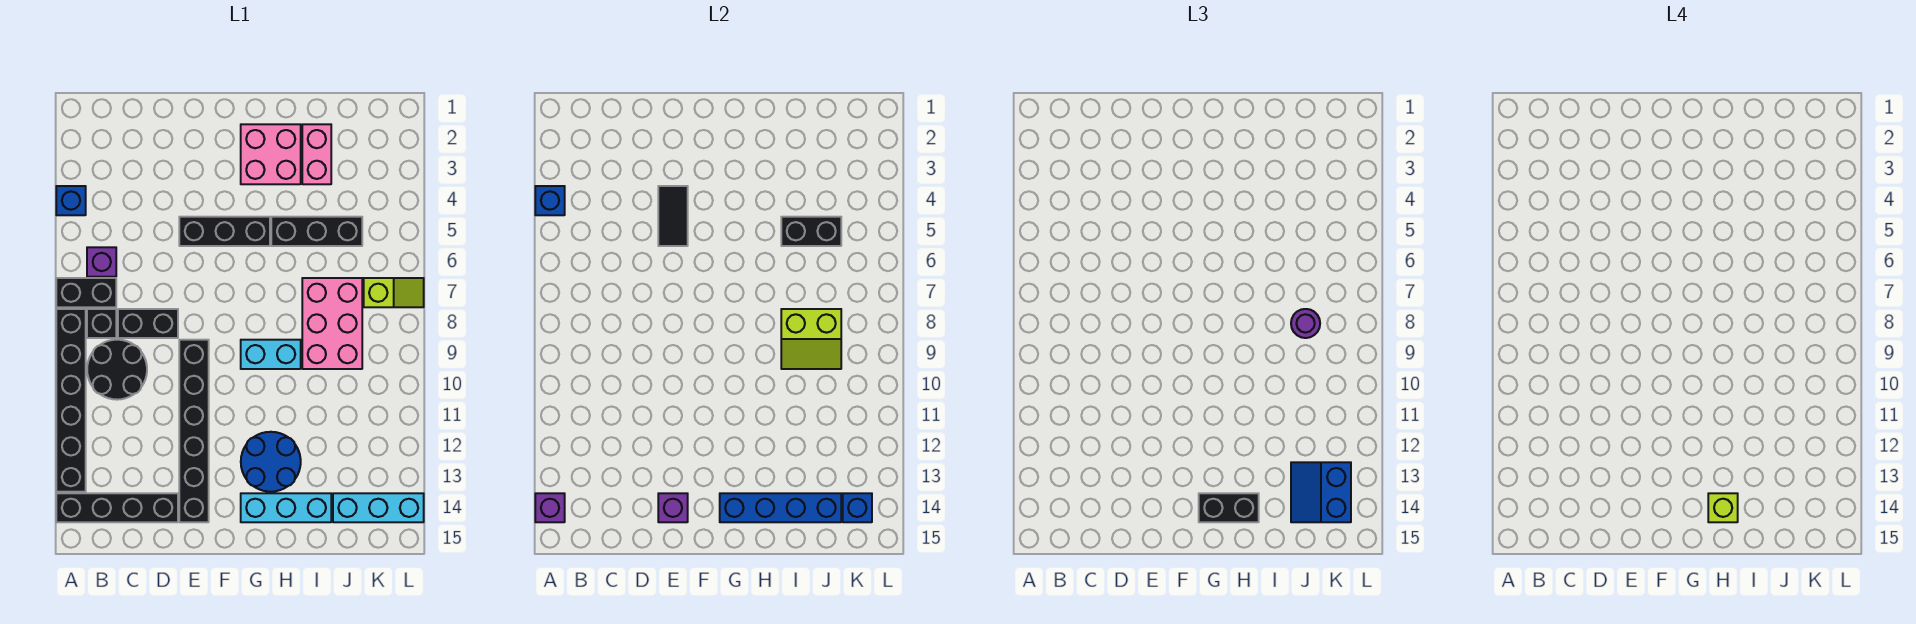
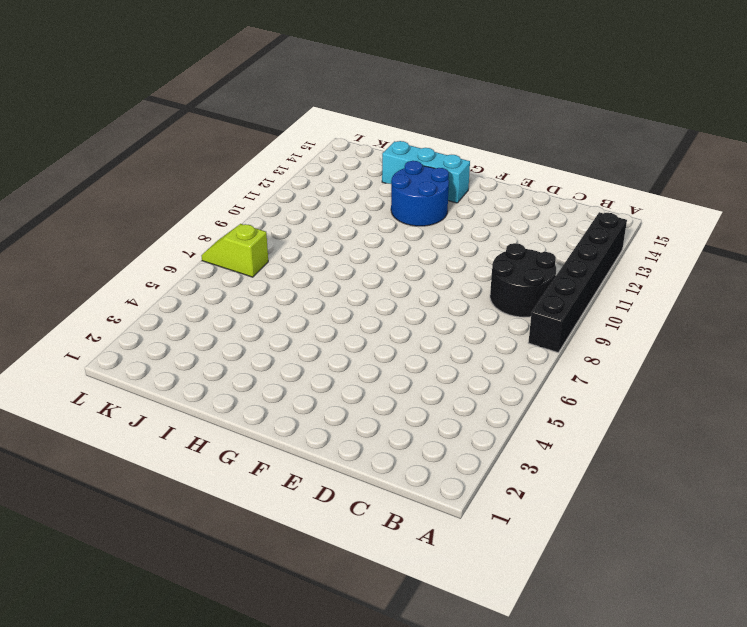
none -> blue 1x1 brick [56,186,86,215]
none -> black 1x2 brick [56,278,116,307]
none -> black 1x4 brick [56,493,178,522]
none -> purple 1x1 brick [87,247,116,277]

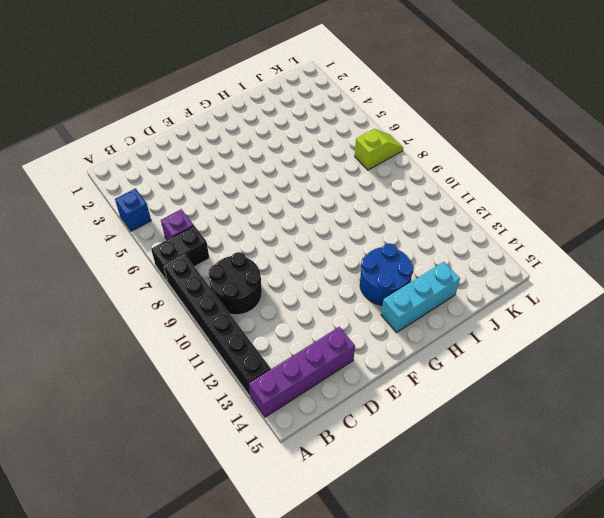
purple 1x4 brick [249,327,355,417] -> black 1x4 brick [56,493,178,522]
none -> black 1x1 brick [87,309,116,338]
none -> black 1x2 brick [118,309,178,338]
none -> black 1x3 brick [179,217,270,246]
none -> black 1x6 brick [179,340,209,522]

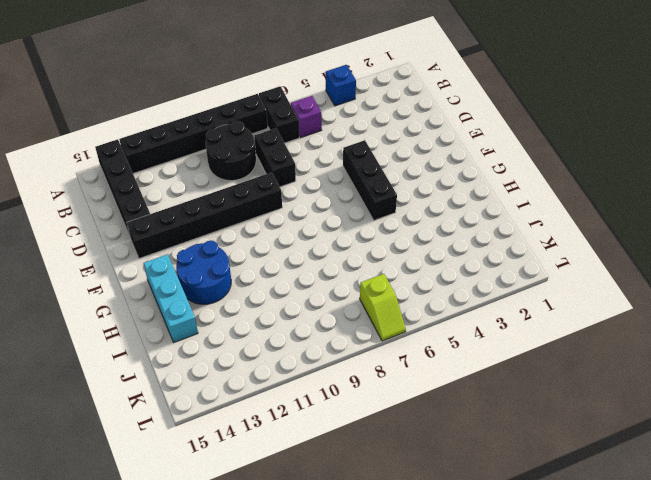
none -> black 1x1 brick [87,309,116,338]
none -> pink 2x2 brick [241,124,301,184]
none -> cyan 1x2 brick [241,340,301,369]
none -> black 1x3 brick [271,217,362,246]

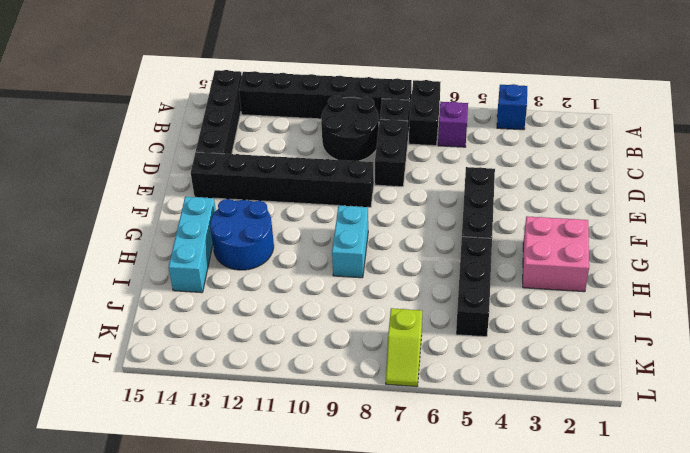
none -> pink 1x2 brick [302,124,331,184]
none -> pink 2x3 brick [302,278,362,369]
none -> cyan 1x3 brick [333,493,424,522]
none -> blue 1x1 brick [535,186,565,215]

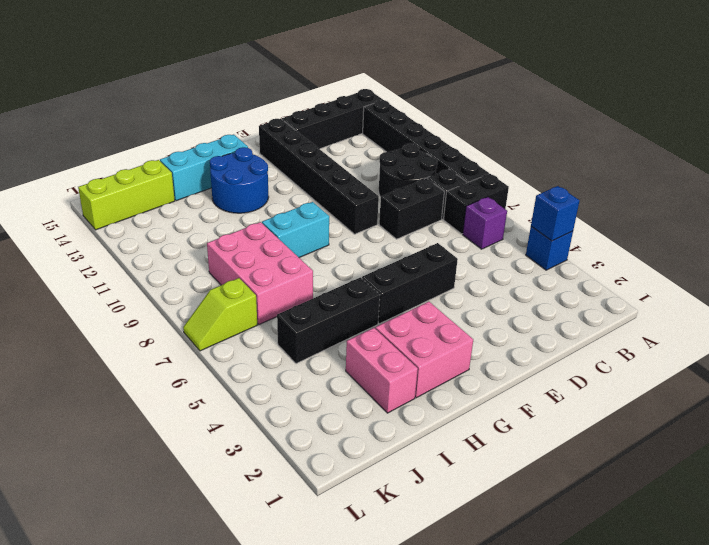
lime 1x3 brick [78,160,175,230] -> cyan 1x3 brick [333,493,424,522]
none -> purple 1x1 brick [535,493,565,522]
none -> black 1x2 tile [658,186,688,246]
none -> purple 1x1 brick [658,493,688,522]
none -> blue 1x4 brick [720,493,841,522]

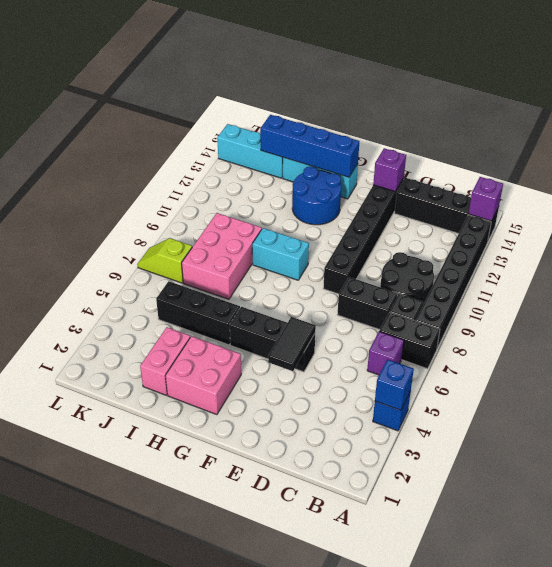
none -> black 1x2 brick [781,217,841,246]
none -> lime 2x2 slope [781,309,841,369]
none -> blue 1x1 brick [843,493,872,522]
none -> black 1x2 brick [1199,493,1259,522]

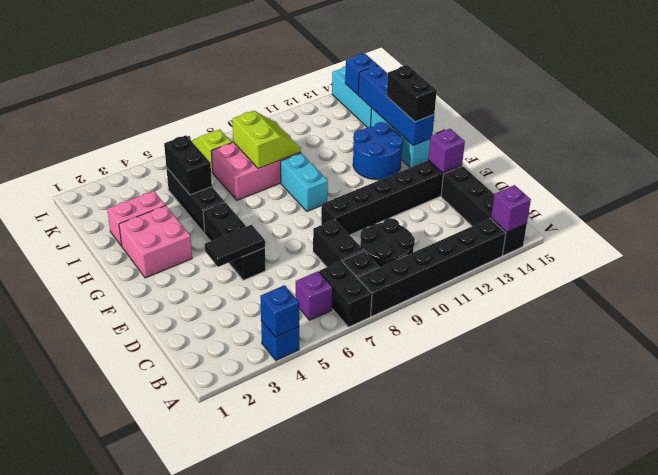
none -> purple 1x1 round brick [1291,309,1320,338]
none -> blue 2x2 slope [1291,462,1351,522]
none -> lime 1x1 brick [1708,493,1738,522]

